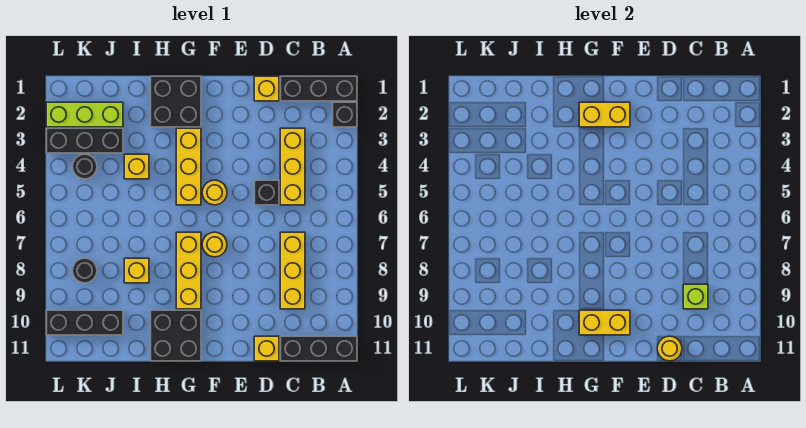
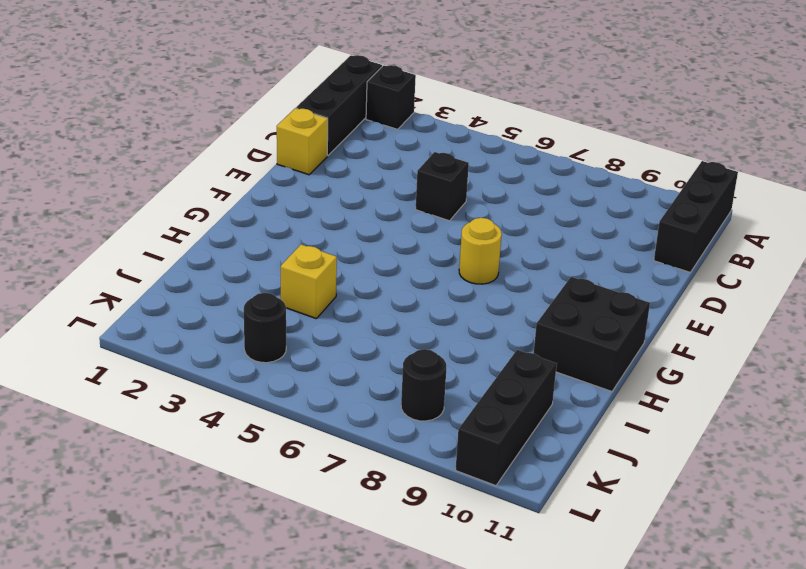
none -> yellow 1x3 brick [280,128,305,205]
none -> yellow 1x3 brick [280,232,305,309]
none -> yellow 1x1 brick [254,336,279,361]

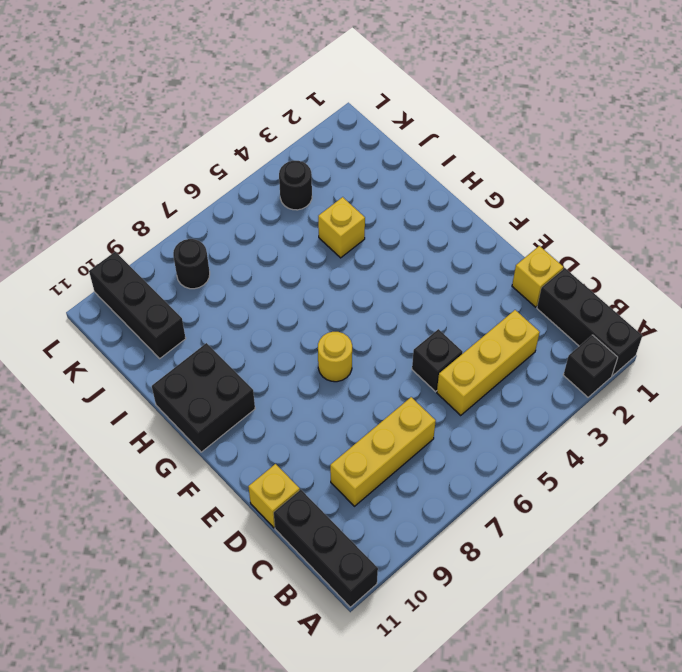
none -> yellow 1x1 round brick [202,180,227,205]
none -> black 2x2 brick [150,76,201,127]
none -> yellow 1x3 brick [176,128,201,205]

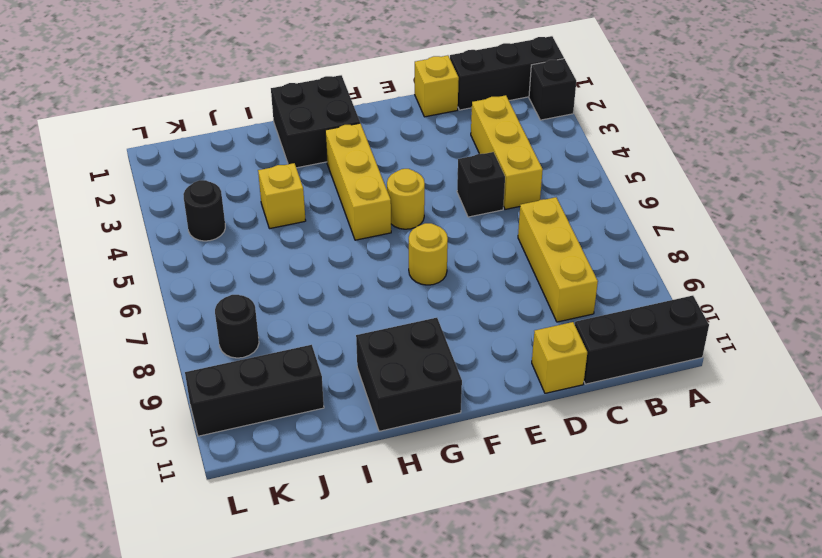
none -> yellow 1x3 brick [176,232,201,309]
none -> yellow 1x1 brick [124,258,149,283]
none -> lime 1x3 brick [46,102,123,127]

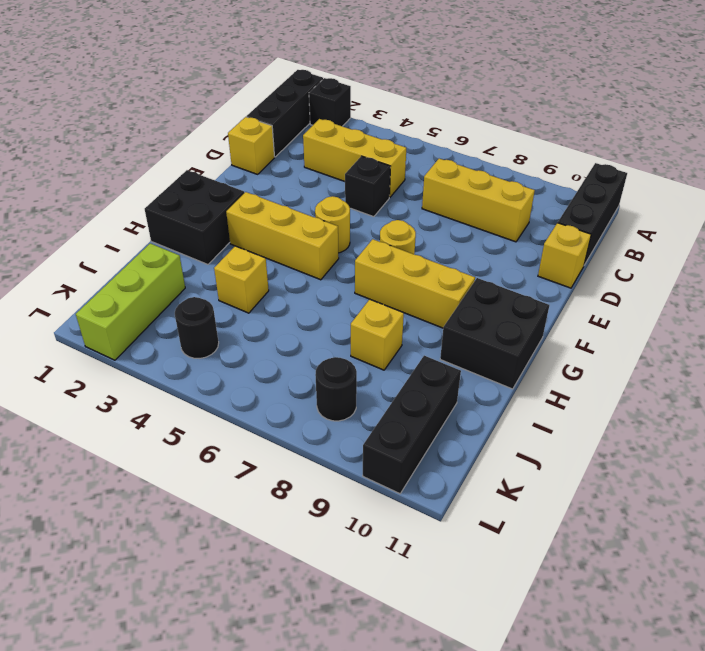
none -> black 1x3 brick [46,128,123,153]
none -> lime 1x1 brick [683,284,708,309]
none -> yellow 1x1 round brick [657,336,682,361]

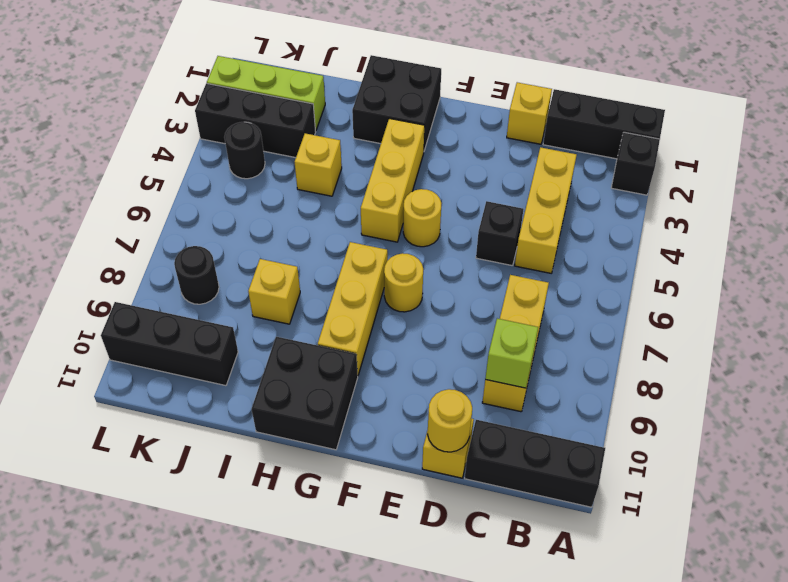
none -> yellow 1x2 brick [579,102,630,127]
none -> yellow 1x2 brick [579,310,630,335]

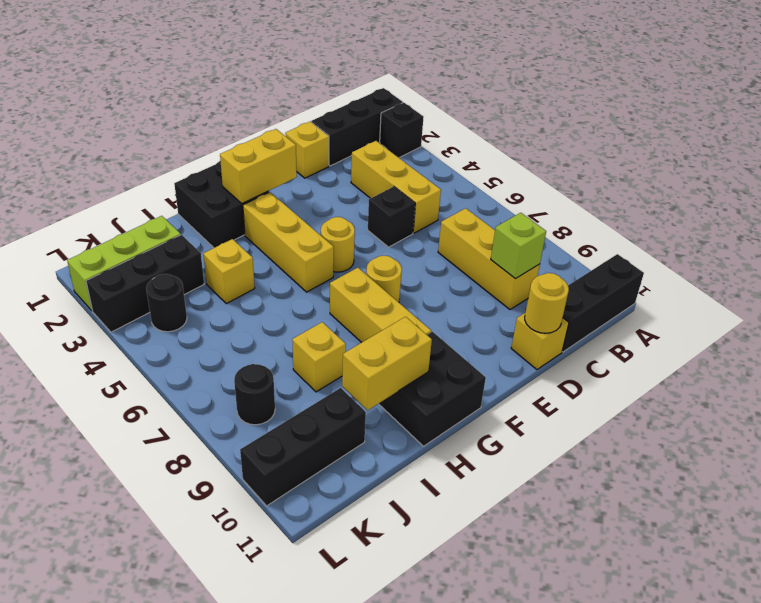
yellow 1x2 brick [342,317,432,410] -> yellow 1x2 brick moved to [579,310,630,335]

